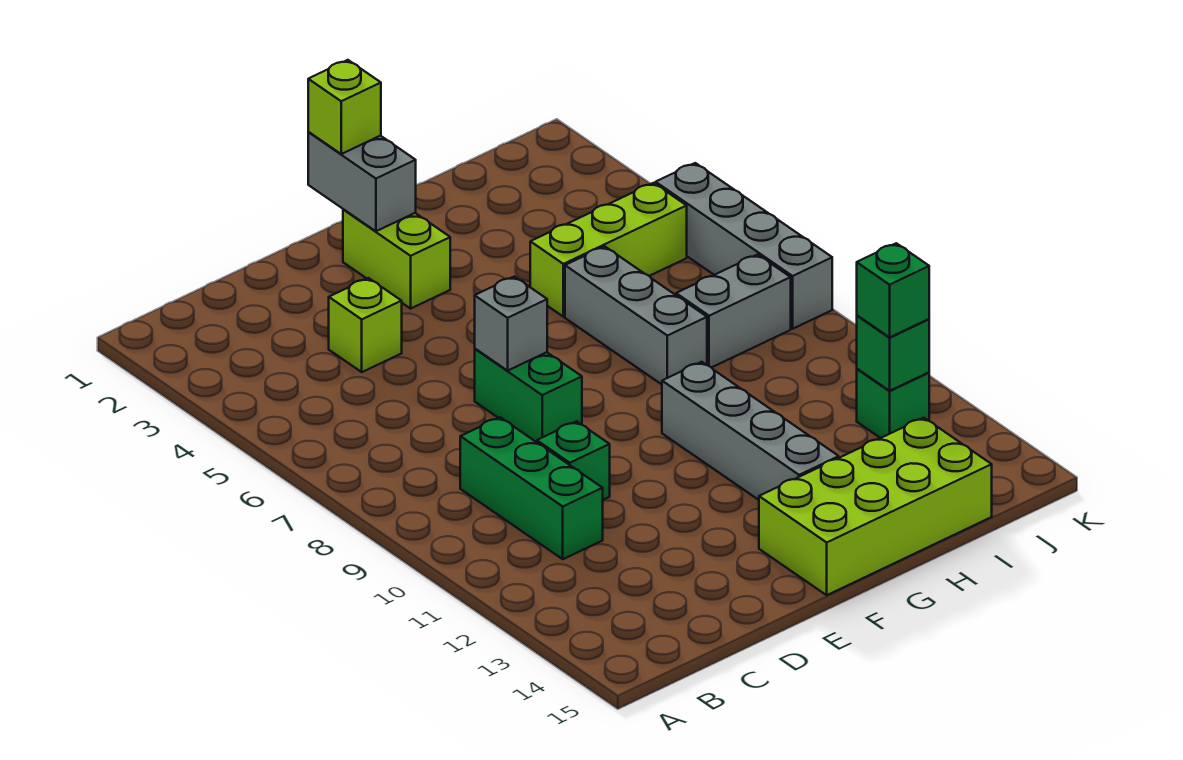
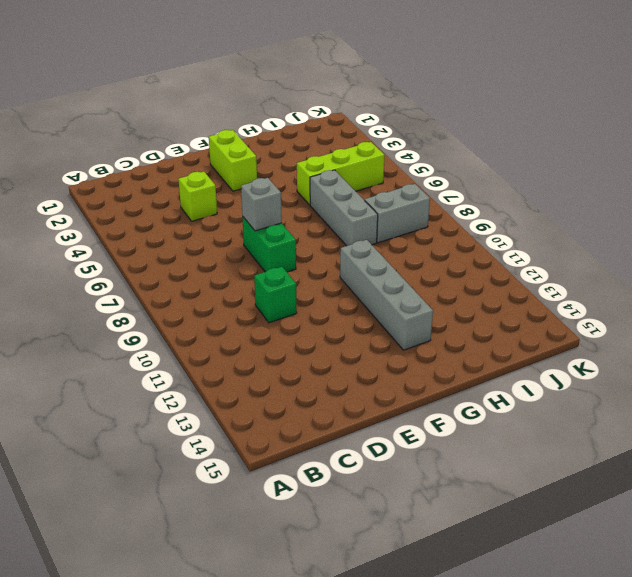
none -> green 1x3 brick [460,417,603,559]
none -> lime 2x4 brick [759,418,992,595]
none -> green 1x1 brick [857,369,929,438]

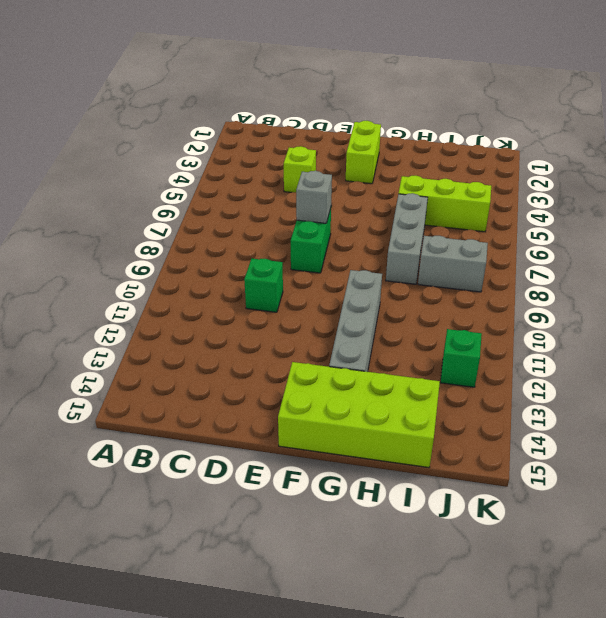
none -> green 1x3 brick [460,417,603,559]
none -> grey 1x4 brick [656,163,832,329]
none -> grey 1x2 brick [308,132,416,231]

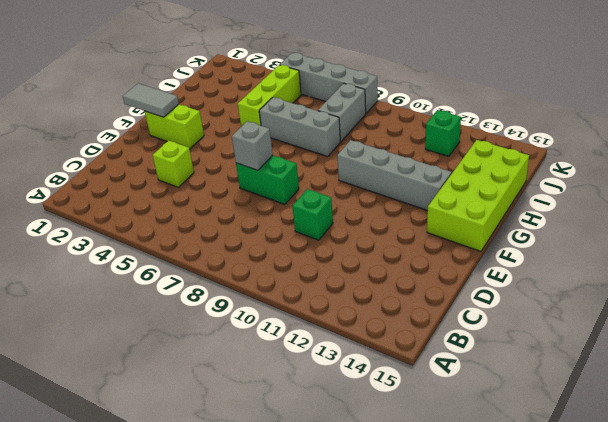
grey 1x2 tile [123,83,179,117] -> grey 1x2 brick [308,132,416,231]
none -> green 1x3 brick [460,417,603,559]
none -> green 1x1 brick [857,316,929,391]
none -> lime 1x1 brick [308,60,381,154]

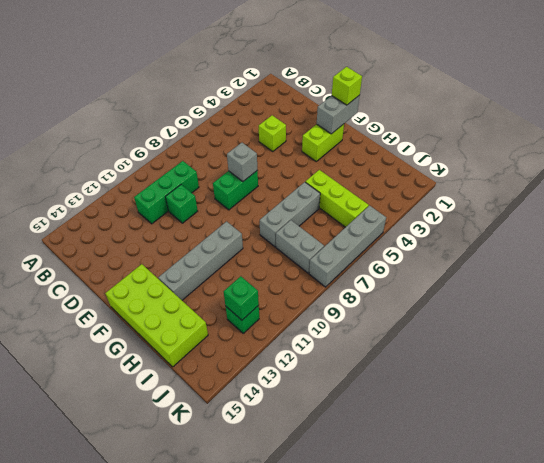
none -> green 1x1 brick [857,243,929,337]

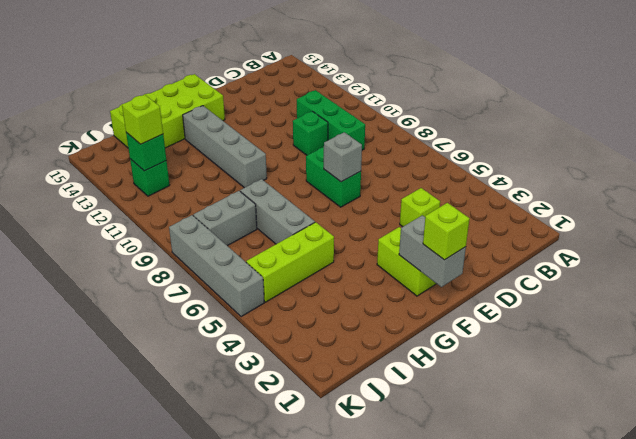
lime 1x1 brick [122,94,163,144] -> green 1x1 brick [857,243,929,337]

